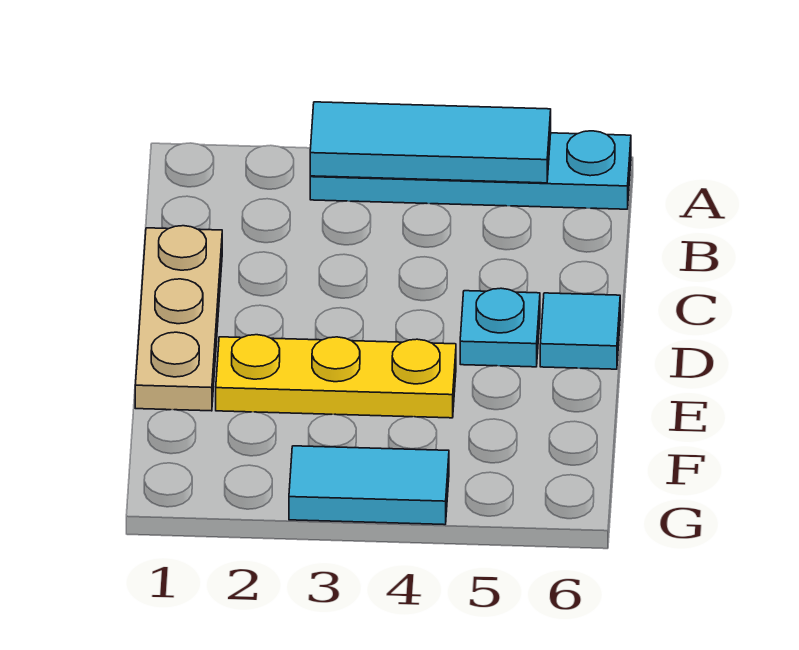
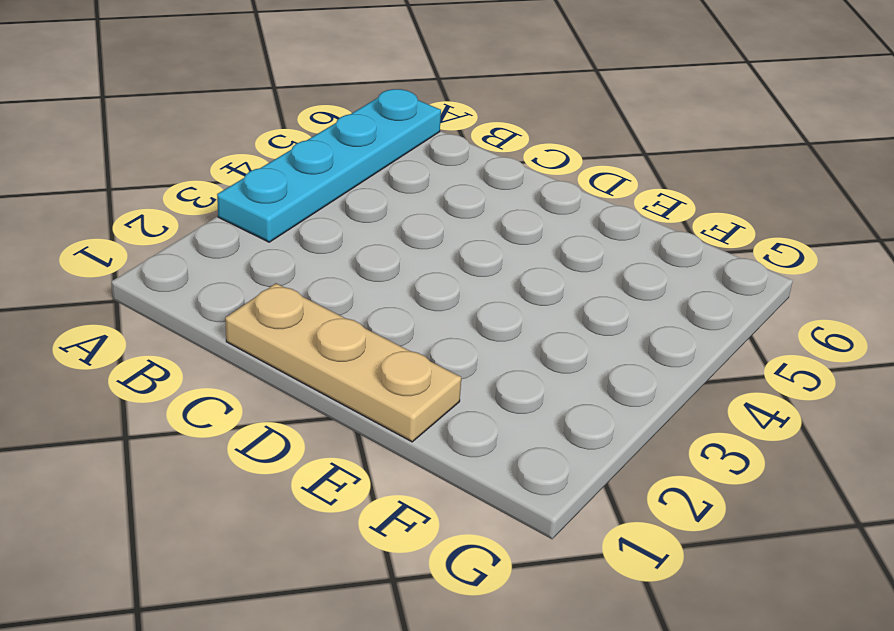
none -> cyan 1x1 plate [460,288,540,367]
none -> cyan 1x1 tile [540,293,620,369]

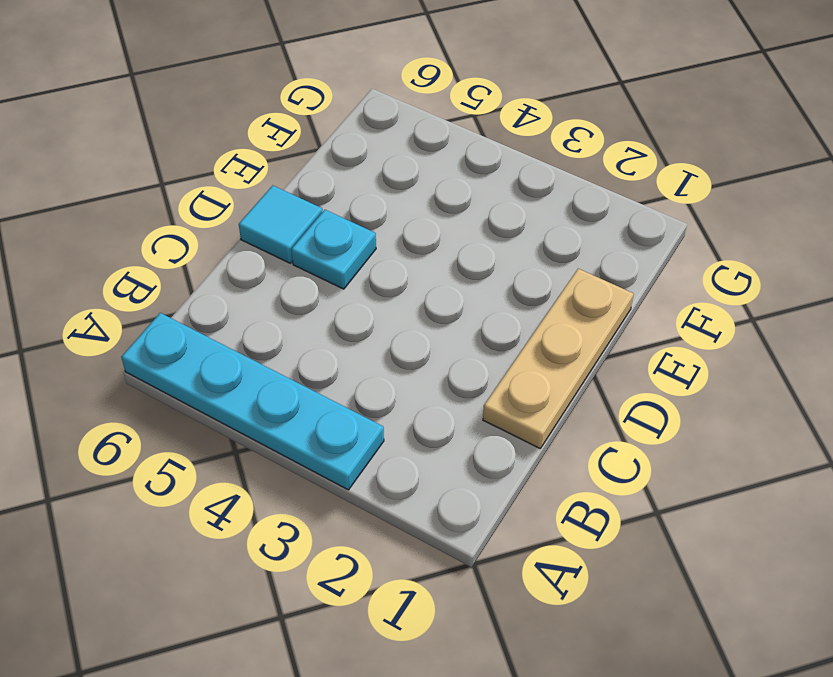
none -> yellow 1x3 plate [216,335,456,418]
none -> cyan 1x2 tile [289,446,449,525]

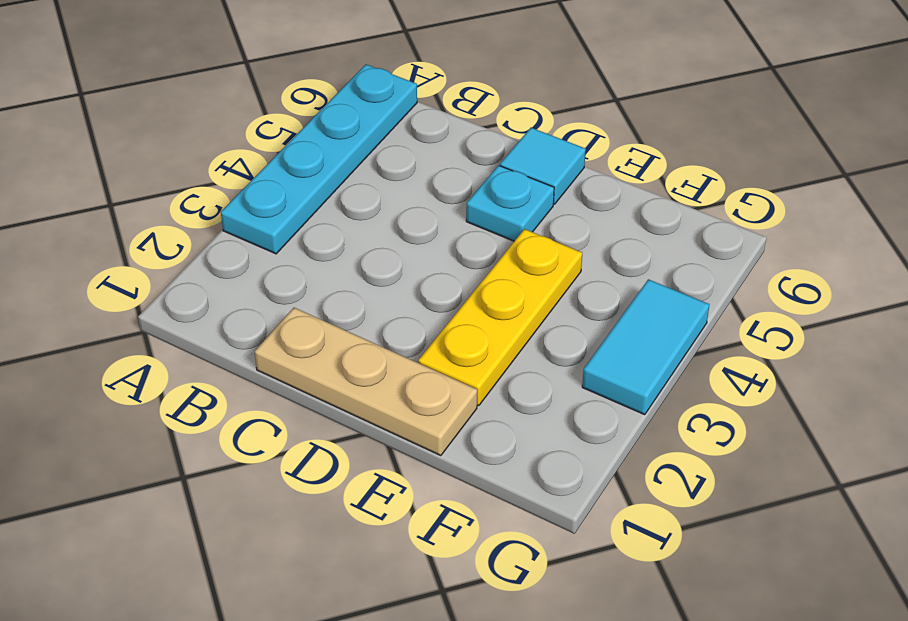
none -> cyan 1x3 tile [310,102,551,183]

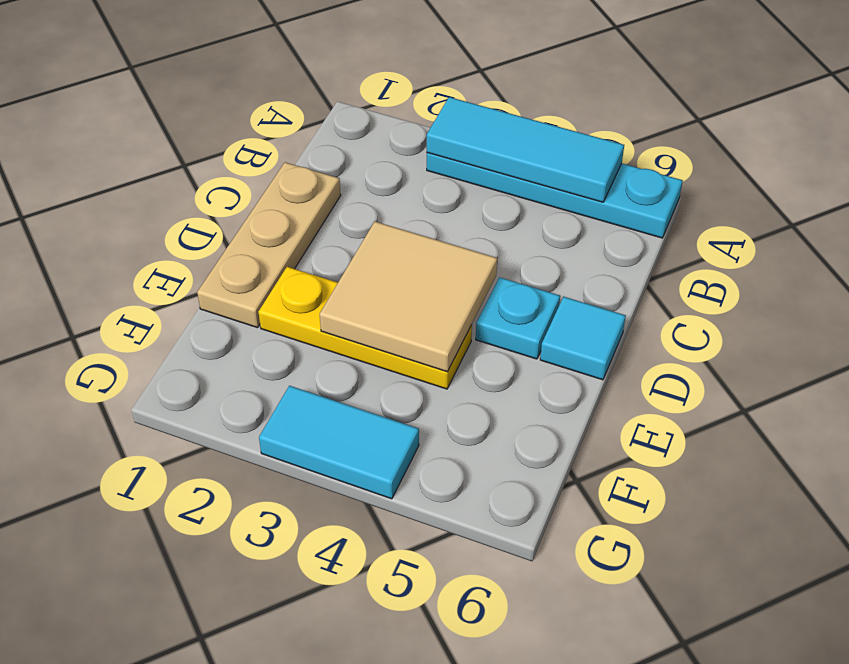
tan 2x2 tile [320,221,497,372] -> none

